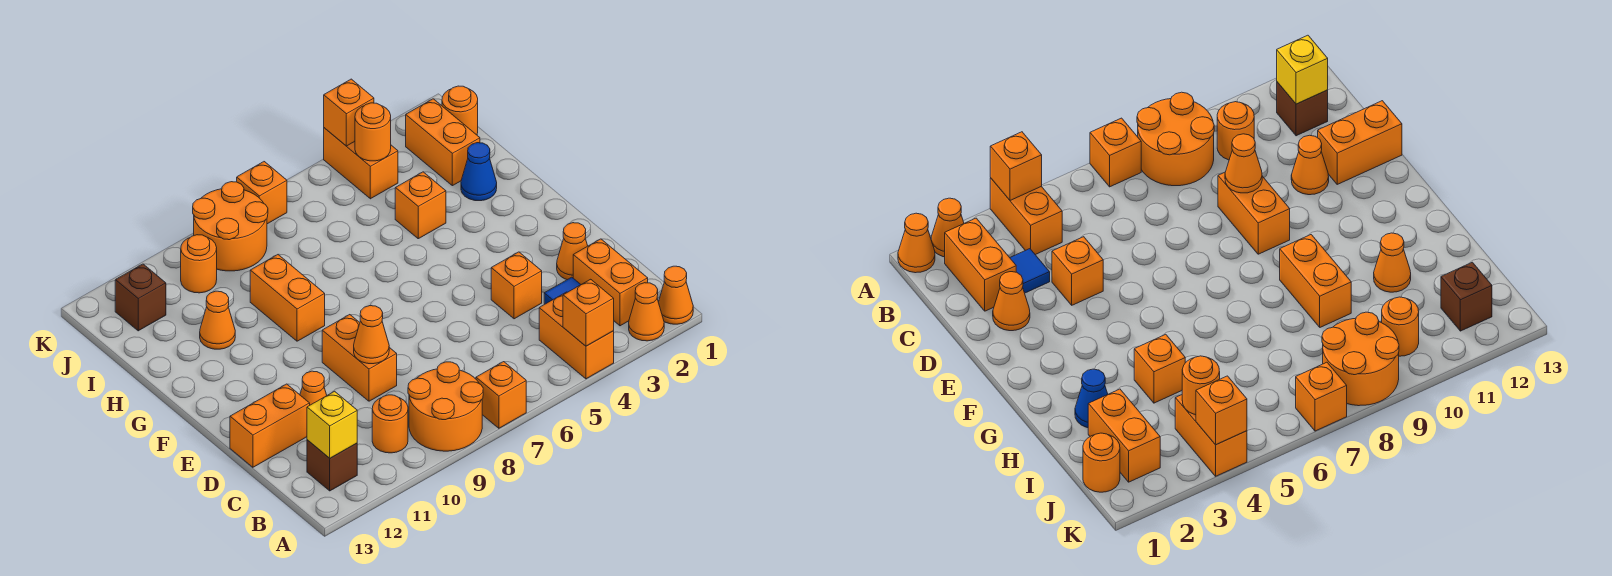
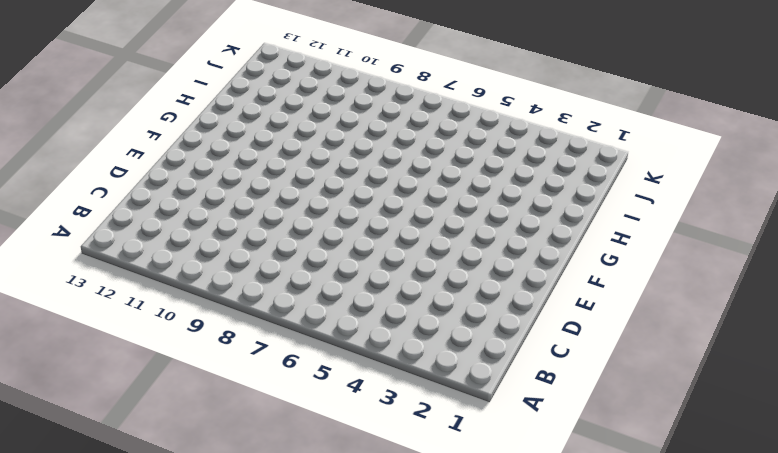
none -> orange 1x1 cone [658,266,693,324]
none -> orange 1x1 cone [629,283,664,341]
none -> orange 1x2 brick [539,292,614,379]
none -> orange 1x1 brick [476,362,526,428]

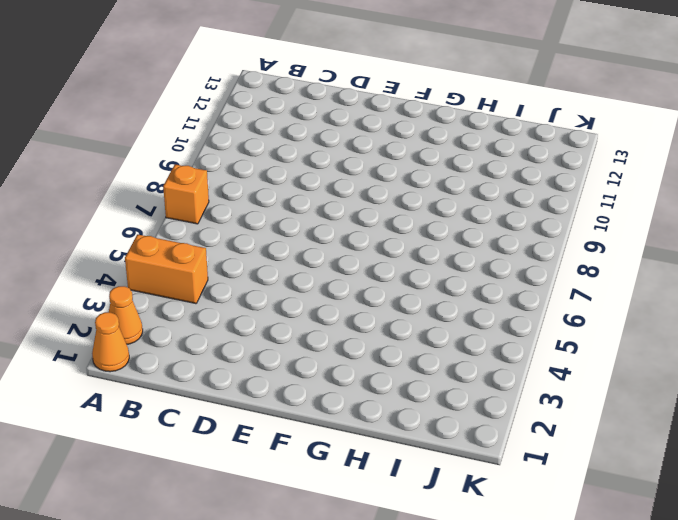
none -> orange 2x2 round brick [408,362,483,451]
none -> orange 1x2 brick [573,239,648,326]
none -> orange 1x1 round brick [372,395,408,453]
none -> brown 1x1 brick [307,440,357,491]

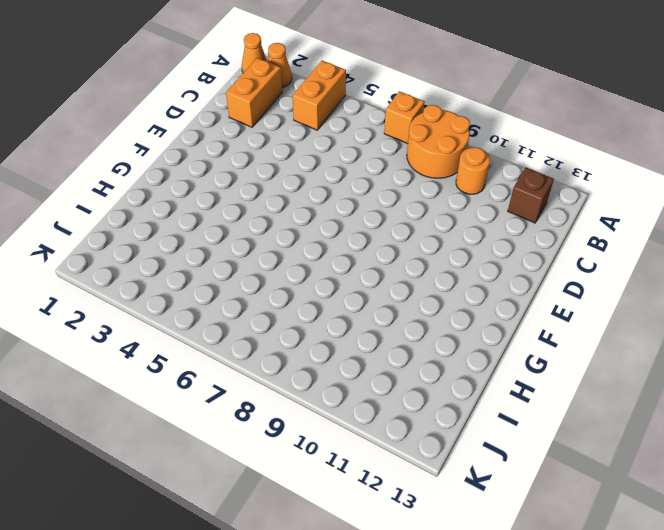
none -> blue 1x1 tile [544,277,581,304]
none -> orange 1x1 cone [557,223,588,280]
none -> orange 1x1 brick [491,252,542,319]
none -> orange 1x2 brick [322,315,397,401]

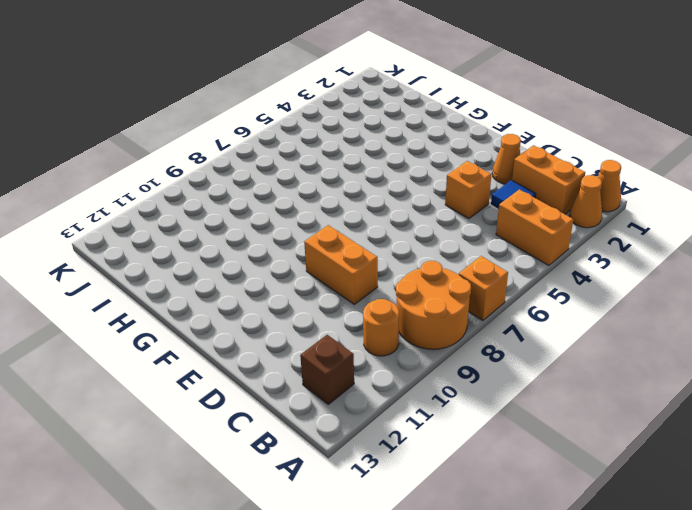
none -> orange 1x1 cone [300,371,327,405]
none -> orange 1x2 brick [230,384,310,467]
none -> orange 1x2 brick [250,255,325,341]
none -> blue 1x1 cone [461,143,497,201]

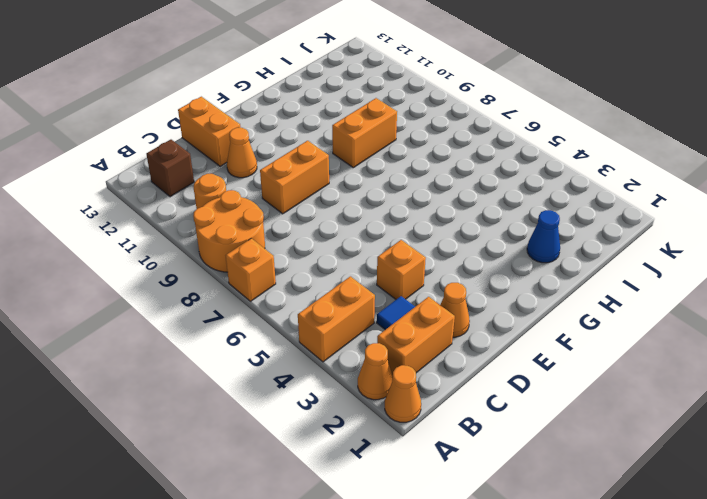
none -> orange 1x1 brick [395,172,446,239]
none -> orange 1x1 cone [200,291,235,349]
none -> orange 1x2 brick [406,99,480,186]
none -> orange 1x1 round brick [442,86,478,135]

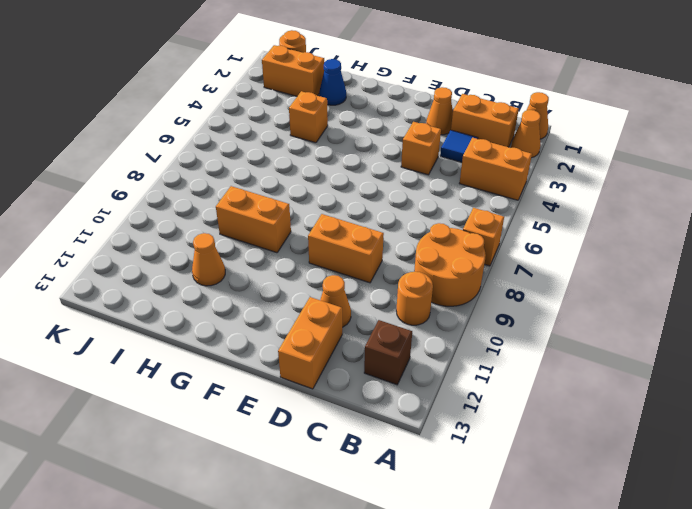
none -> orange 1x2 brick [324,128,398,199]
none -> orange 2x2 round brick [193,182,268,271]
none -> orange 1x1 round brick [181,235,217,293]
none -> brown 1x1 brick [115,264,166,331]

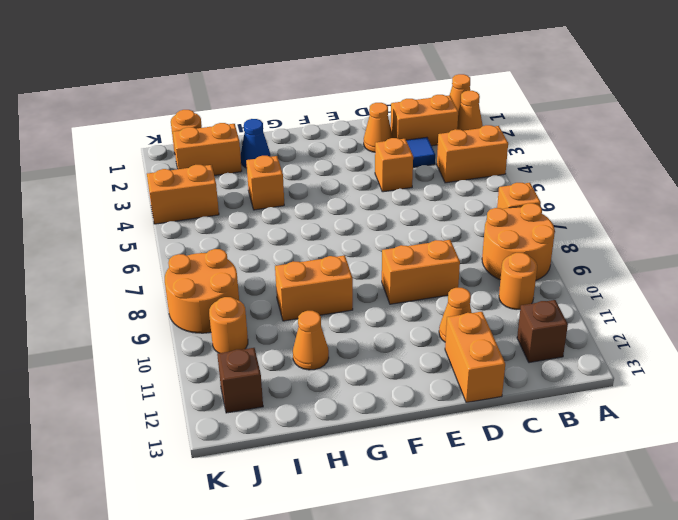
none -> orange 1x1 brick [237,162,287,224]
none -> orange 1x1 brick [563,279,614,346]
none -> yellow 1x1 brick [307,391,357,458]
none -> orange 1x1 cone [354,306,389,364]

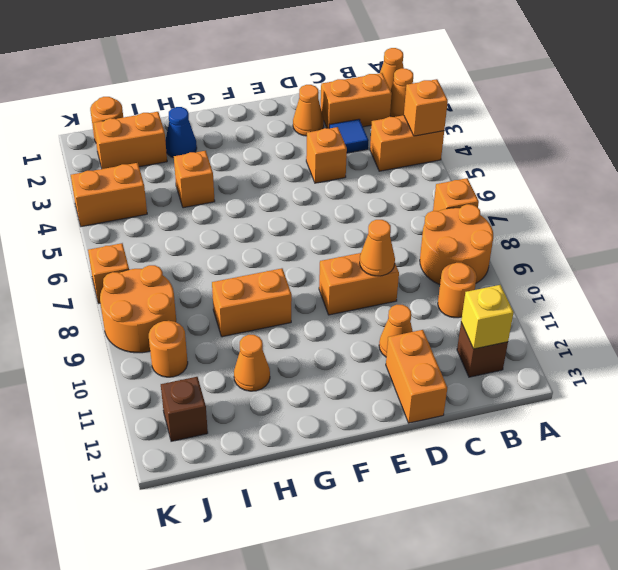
none -> orange 1x1 round brick [355,103,391,161]
none -> orange 1x1 brick [324,79,374,146]

